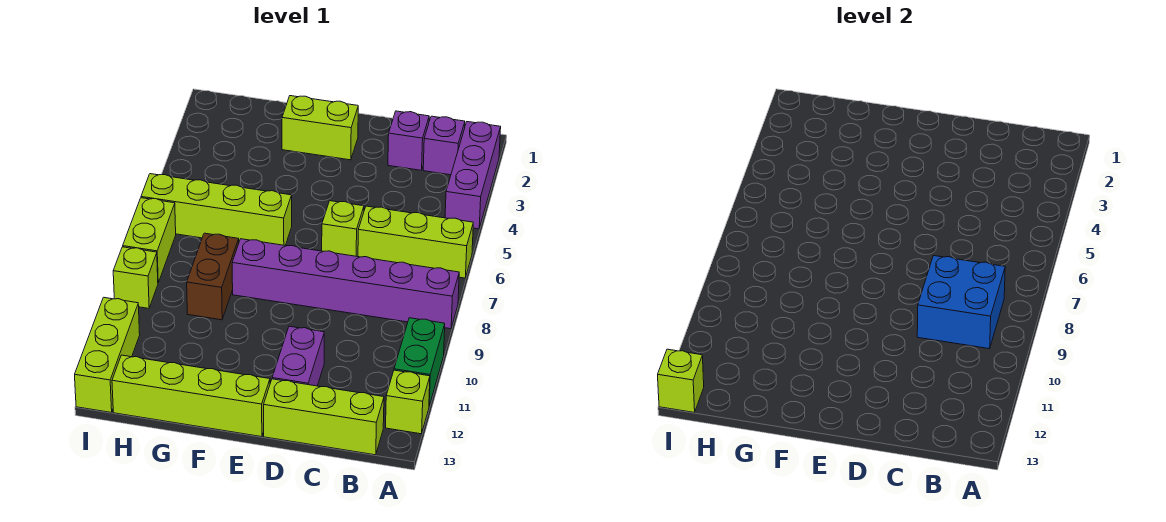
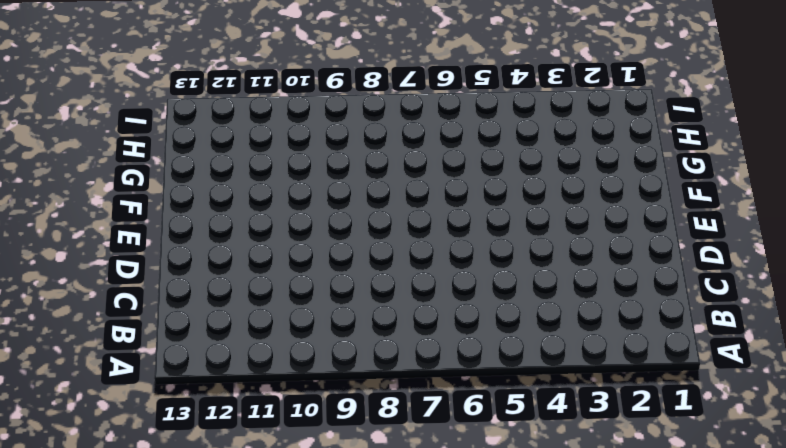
none -> purple 1x3 brick [445,122,501,229]
none -> lime 1x3 brick [358,206,473,278]
none -> purple 1x6 brick [232,239,459,329]

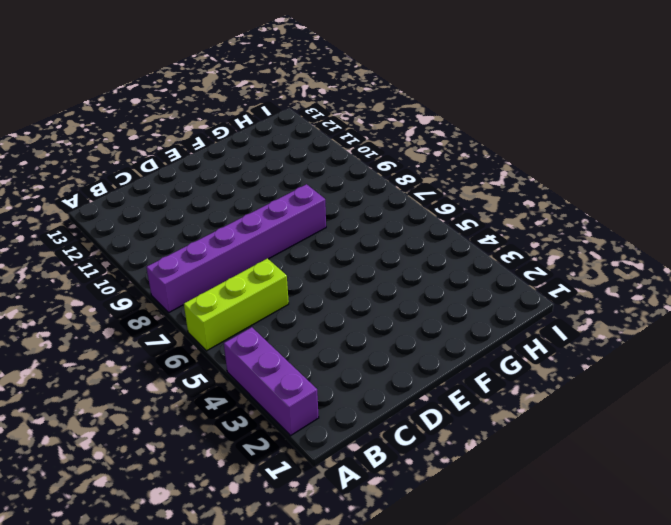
none -> green 1x2 brick [394,318,445,406]
none -> lime 1x1 brick [386,370,430,434]
none -> purple 1x1 brick [423,116,465,175]

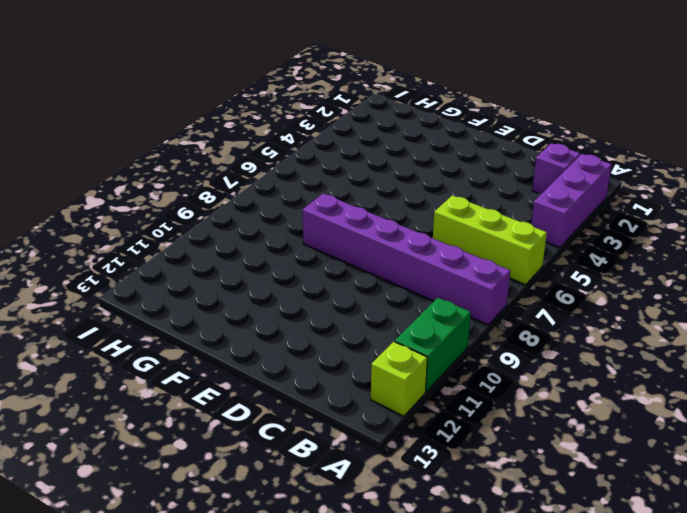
none -> lime 1x3 brick [264,379,384,455]
none -> purple 1x1 brick [388,111,429,170]
none -> lime 1x1 brick [322,201,364,257]

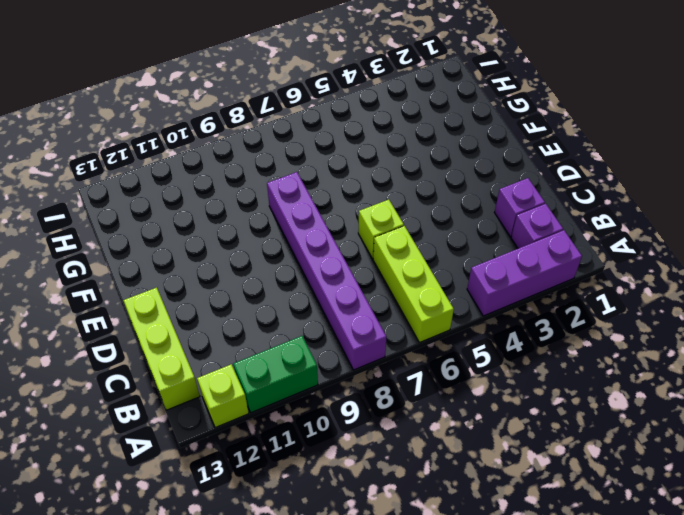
none -> purple 1x2 brick [272,326,324,386]
none -> lime 1x2 brick [282,96,358,160]
none -> lime 1x4 brick [112,355,270,437]

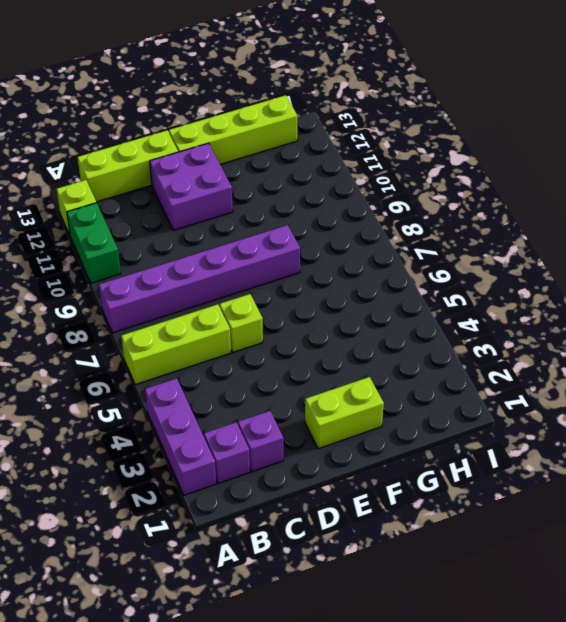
purple 2x2 brick [150,143,233,231] -> purple 1x2 brick [272,326,324,386]
none -> lime 1x4 brick [141,174,292,246]
none -> brown 1x2 brick [187,233,239,320]
none -> lime 1x2 brick [123,198,176,283]

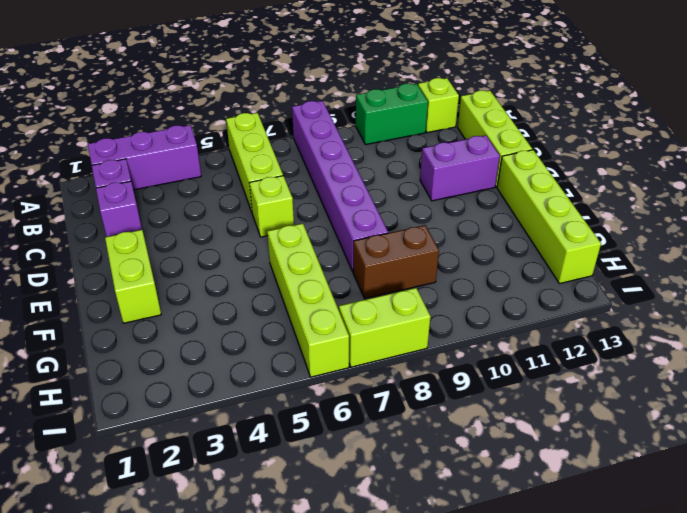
none -> lime 1x1 brick [113,247,158,308]
none -> lime 1x3 brick [75,297,140,412]
none -> blue 2x2 brick [917,256,1005,349]

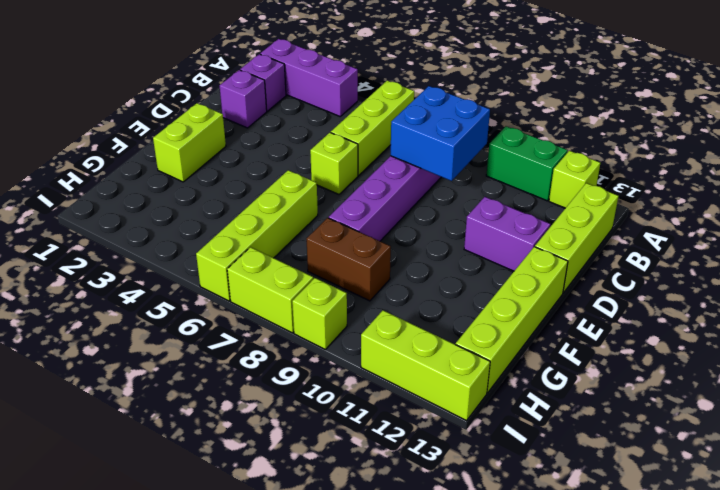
none -> lime 1x1 brick [658,349,704,412]

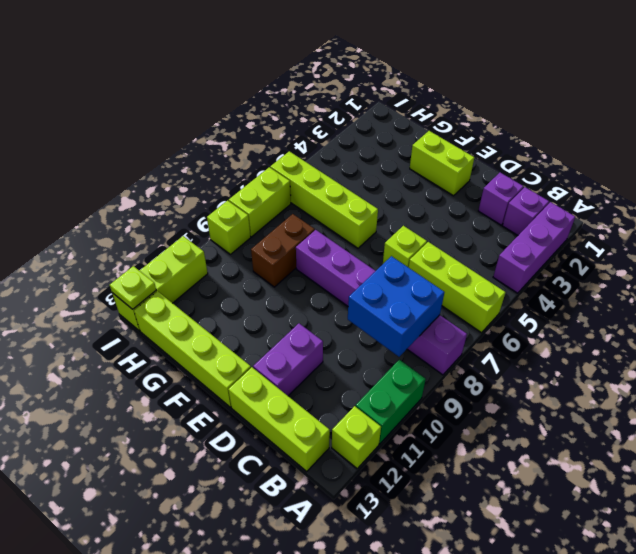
lime 1x1 plate [110,266,156,309] -> lime 1x1 brick [658,349,704,412]

